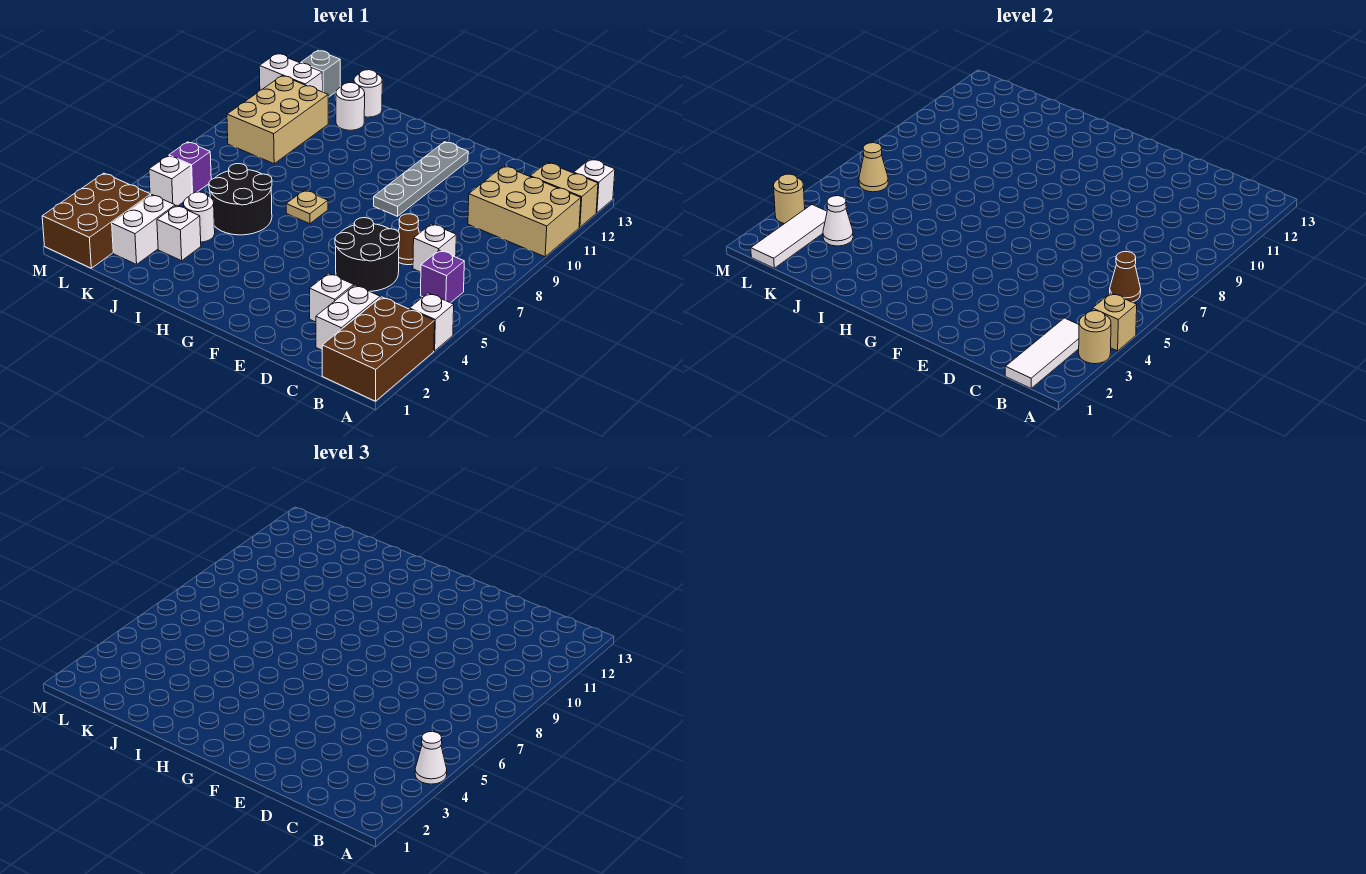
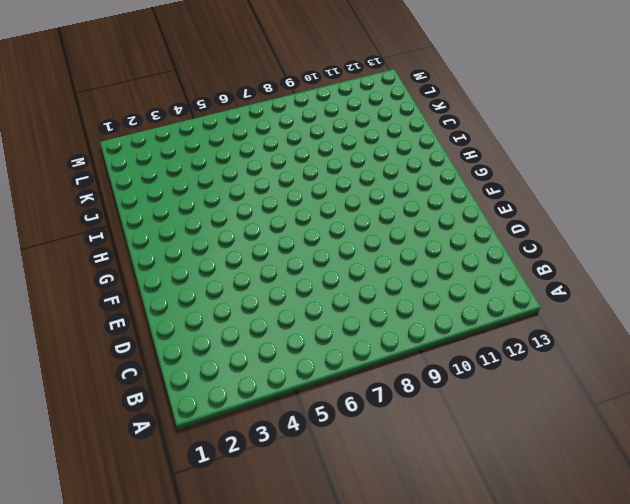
none -> brown 2x3 brick [322,297,434,401]
none -> white 1x1 brick [409,293,454,351]
none -> tan 2x3 brick [468,166,581,257]
none -> tan 1x2 brick [530,163,598,227]

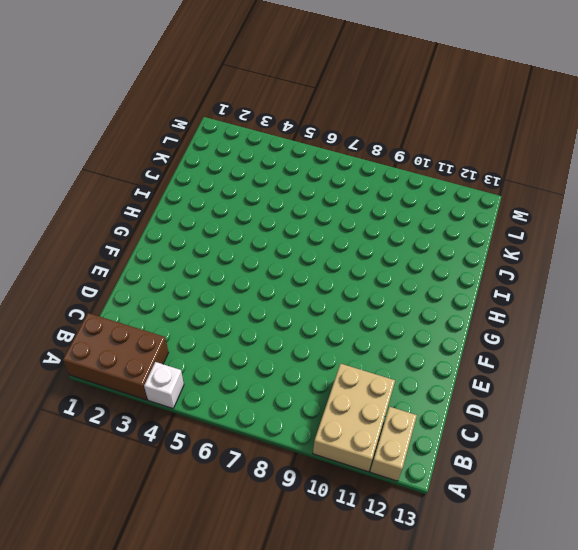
none -> white 1x1 brick [574,159,615,213]
none -> purple 1x1 brick [420,250,464,303]
none -> white 1x2 brick [316,285,380,350]
none -> white 1x1 brick [413,224,456,272]

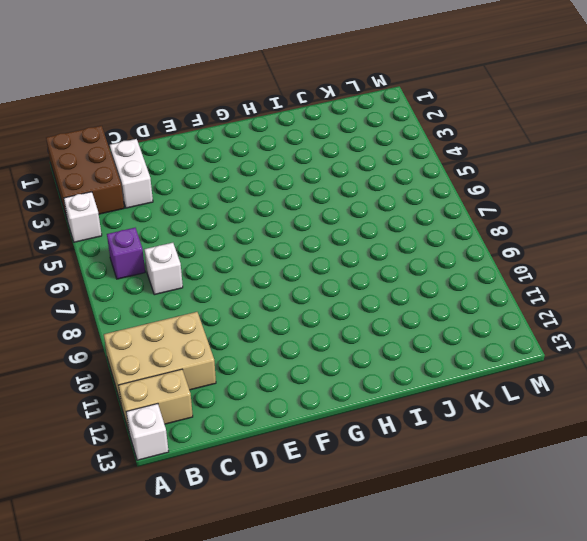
none -> white 1x1 brick [310,273,354,322]
none -> black 2x2 round brick [335,218,400,291]
none -> brown 1x1 cone [398,214,419,265]
none -> grey 1x4 plate [374,142,468,216]

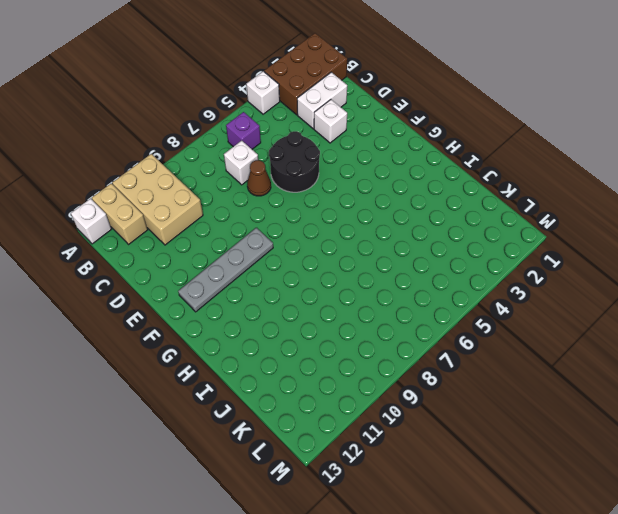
none -> tan 1x1 plate [286,190,328,224]
none -> black 2x2 round brick [209,164,272,235]
none -> white 1x1 brick [157,205,201,261]
none -> white 1x1 round brick [184,192,215,242]

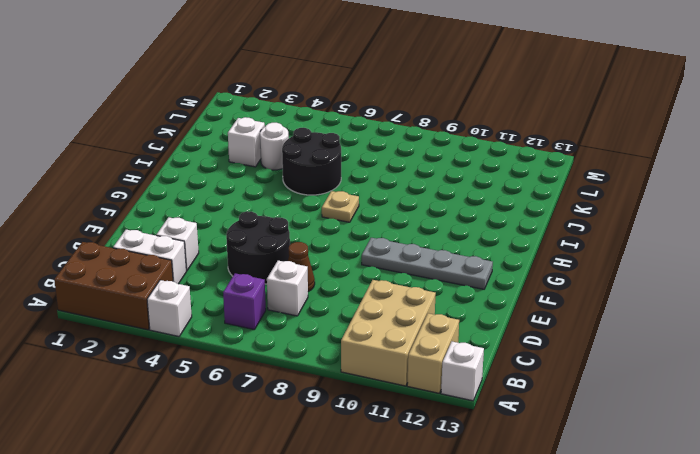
none -> white 1x1 round brick [336,83,365,130]
none -> white 1x1 round brick [354,70,382,117]
none -> white 1x2 brick [112,195,175,264]
none -> tan 2x3 brick [227,76,328,164]

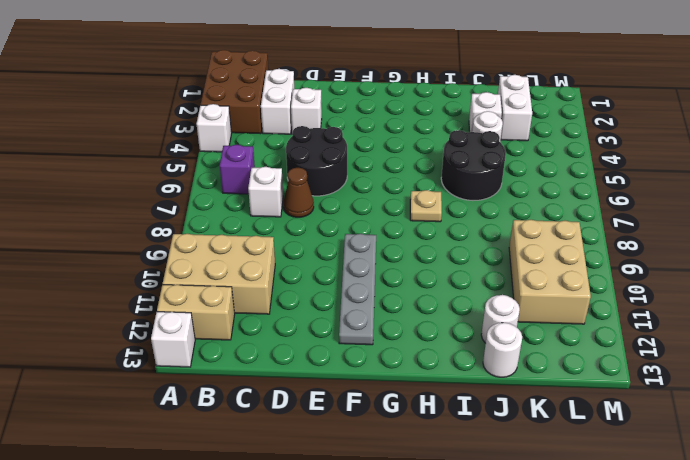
none -> brown 2x3 brick [42,173,151,268]
none -> white 1x1 brick [149,156,192,206]
none -> purple 1x1 brick [169,142,211,194]
none -> white 1x2 brick [259,54,323,92]

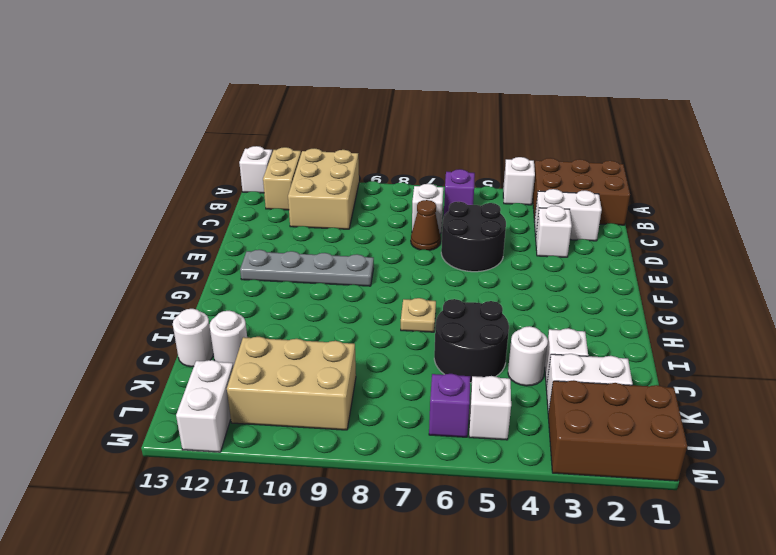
none -> grey 1x1 brick [301,51,340,97]
none -> tan 1x1 round brick [1079,311,1111,364]
none -> tan 1x1 brick [1092,293,1137,351]
none -> white 1x3 tile [1005,318,1079,388]

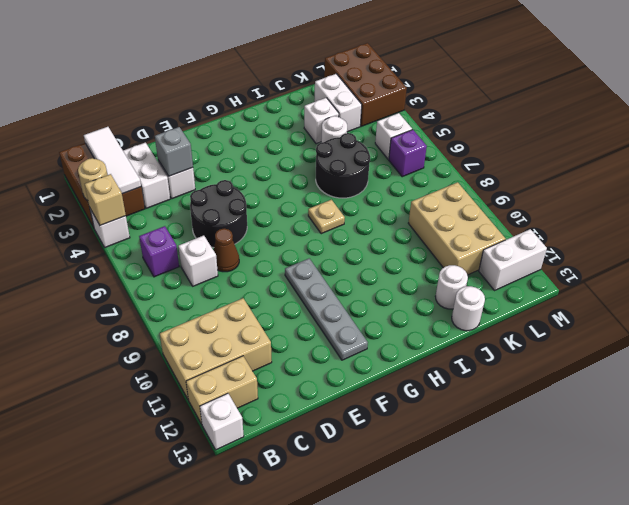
grey 1x1 brick [155,127,193,176] -> grey 1x1 brick moved to [301,51,340,97]
none -> brown 1x1 cone [1110,251,1141,302]
none -> white 1x1 cone [823,196,853,246]
none -> white 1x3 tile [751,205,827,268]
none -> tan 1x1 cone [859,143,888,192]

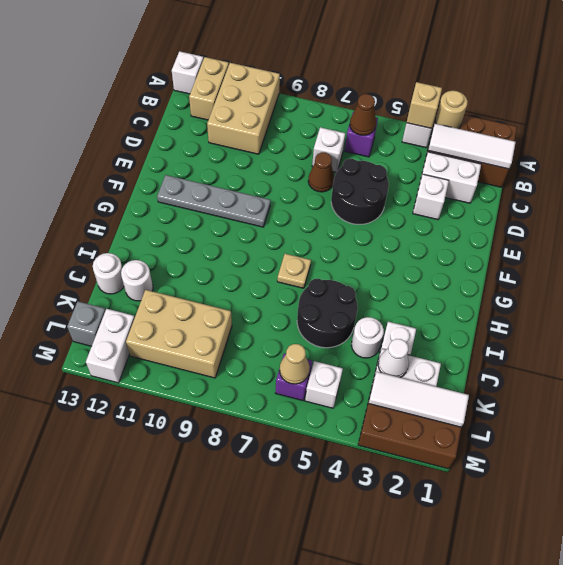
none -> tan 1x1 round brick [774,174,805,224]
none -> white 1x1 cone [415,732,447,784]

